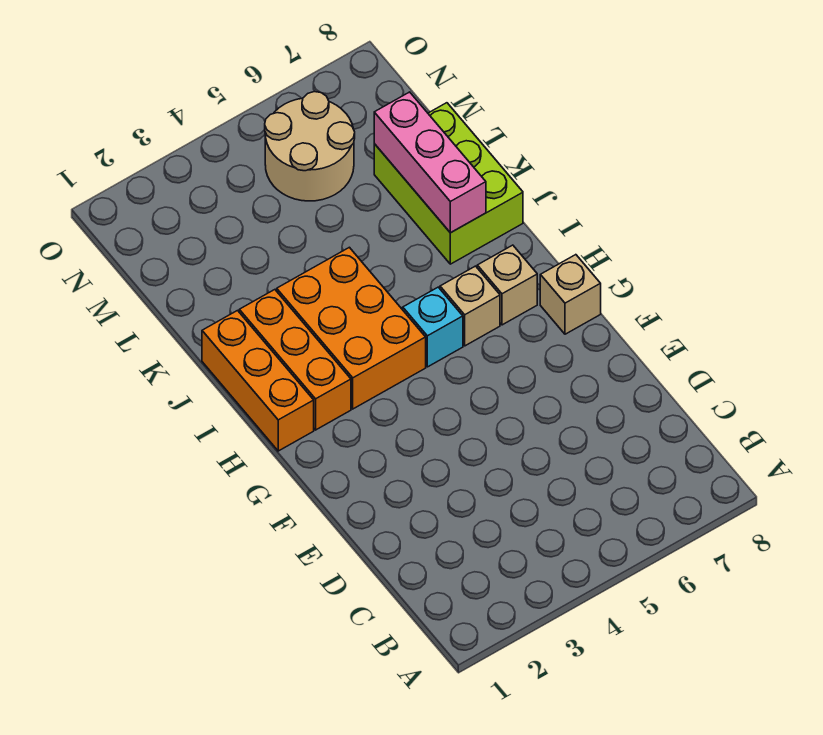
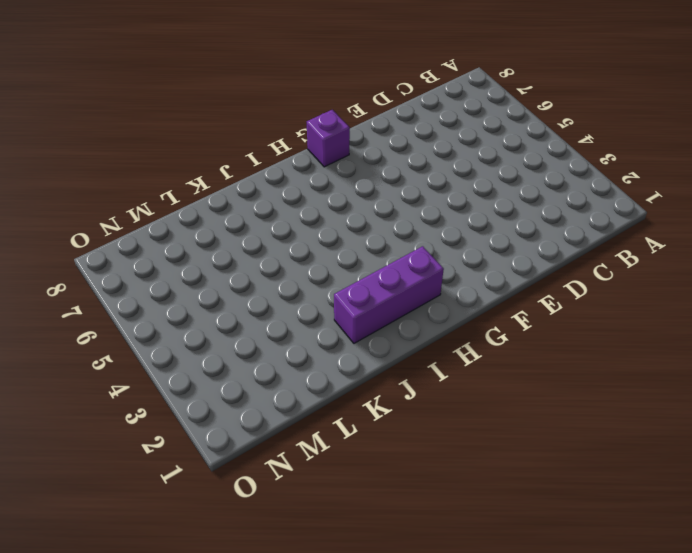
purple 1x1 brick [307,110,350,167] -> tan 1x1 brick [540,255,601,334]
purple 1x3 brick [334,246,444,343] -> orange 1x3 brick [239,290,351,430]
none -> orange 1x3 brick [202,311,314,451]
none -> orange 2x3 brick [277,247,426,409]

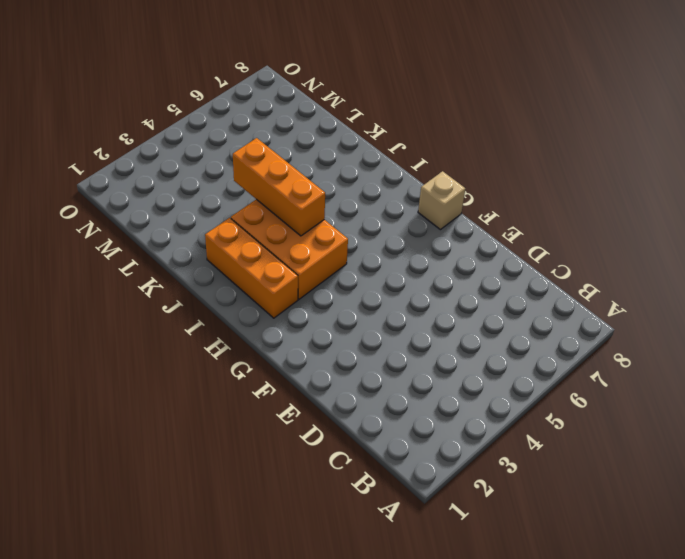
orange 1x3 brick [233,138,325,236] -> orange 1x3 brick moved to [202,311,314,451]
none -> cyan 1x1 brick [403,287,463,367]
none -> tan 1x1 brick [440,266,500,346]

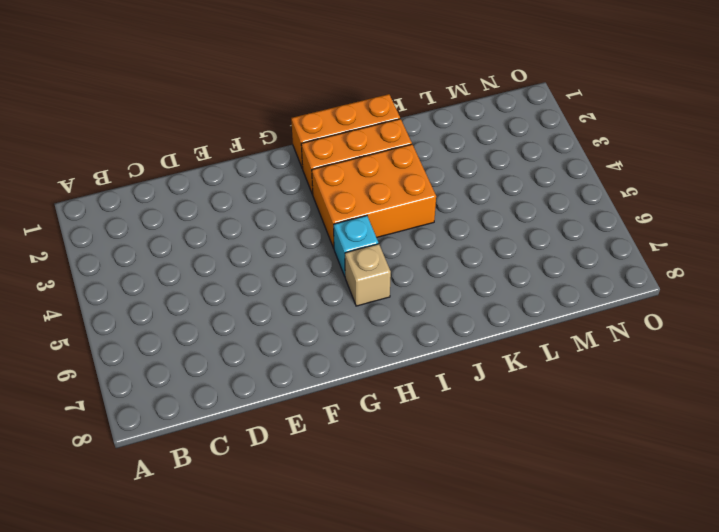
none -> tan 1x1 brick [540,255,601,334]
none -> tan 1x1 brick [477,245,537,325]

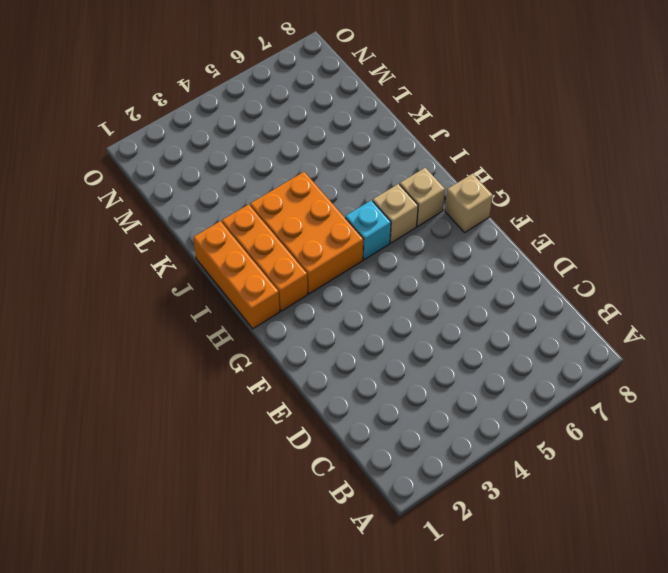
none -> lime 2x3 brick [374,103,523,264]
none -> tan 2x2 round brick [265,92,355,201]

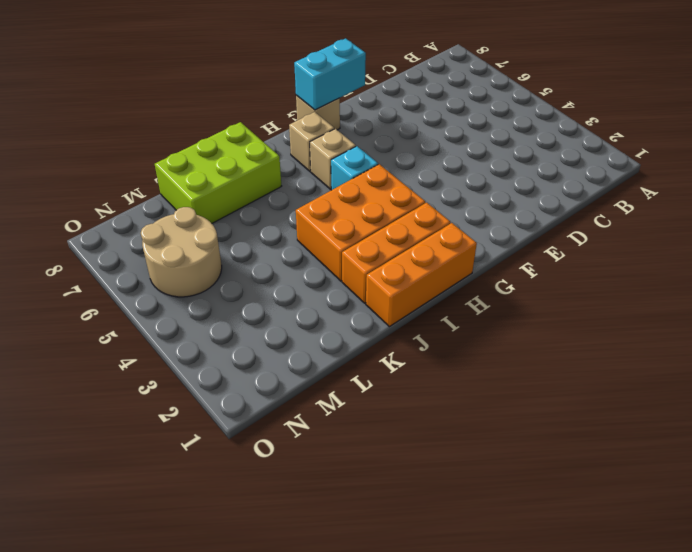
cyan 1x2 brick [294,38,366,110] -> none
none -> pink 1x3 brick [374,92,486,233]

